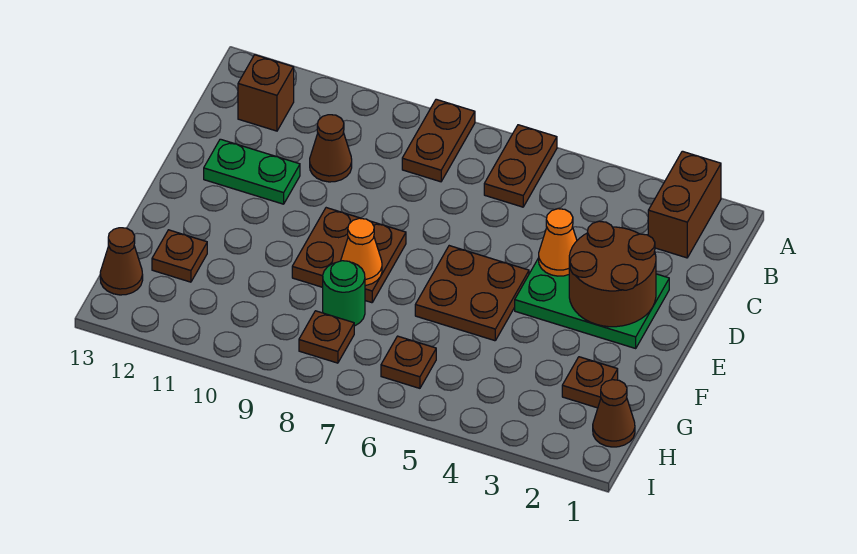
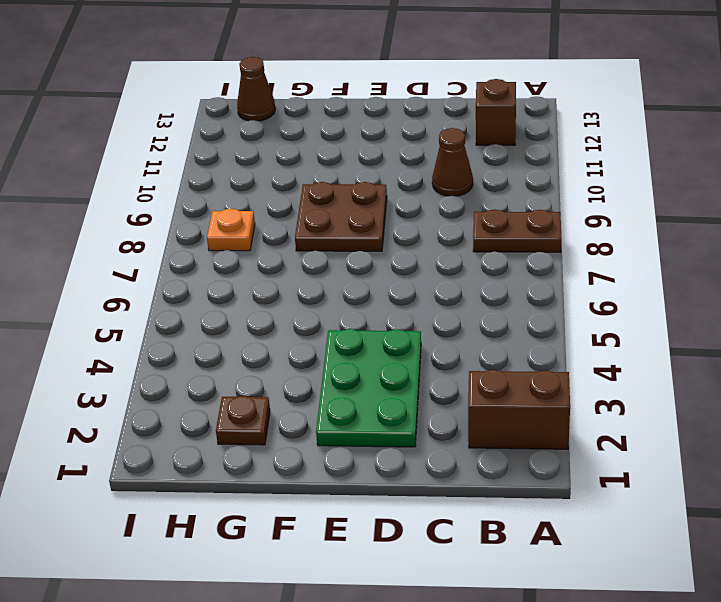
orange 1x1 plate [207,209,255,251] -> brown 1x1 plate [299,311,354,363]
none -> brown 1x2 plate [484,125,557,207]
none -> green 1x2 plate [204,139,300,204]
none -> brown 2x2 plate [415,246,529,341]

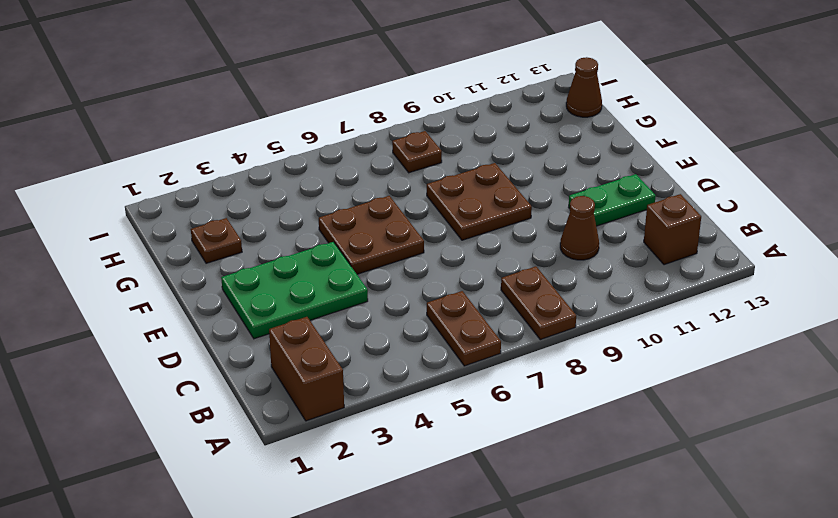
none -> green 1x1 round brick [323,261,365,326]
none -> brown 1x1 plate [152,230,207,282]
none -> brown 1x1 cone [593,380,635,447]

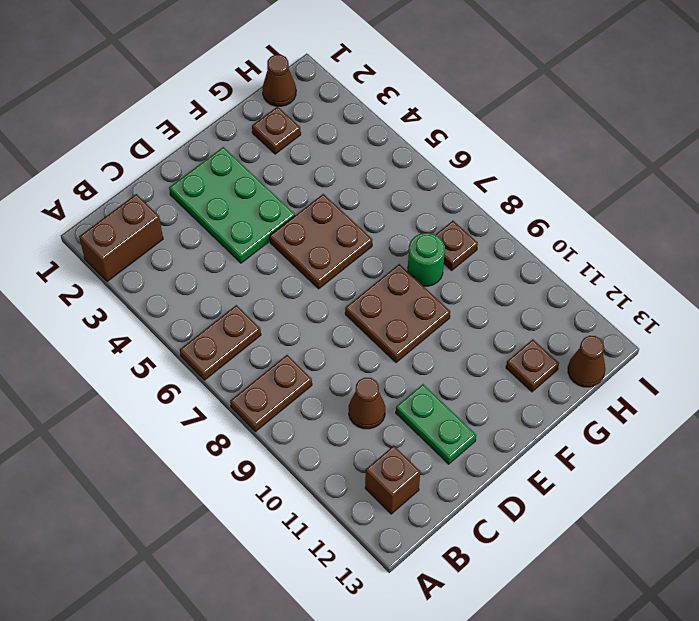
none -> brown 1x1 plate [381,336,436,388]
none -> brown 2x2 round brick [569,221,656,327]
none -> orange 1x1 cone [539,209,577,276]

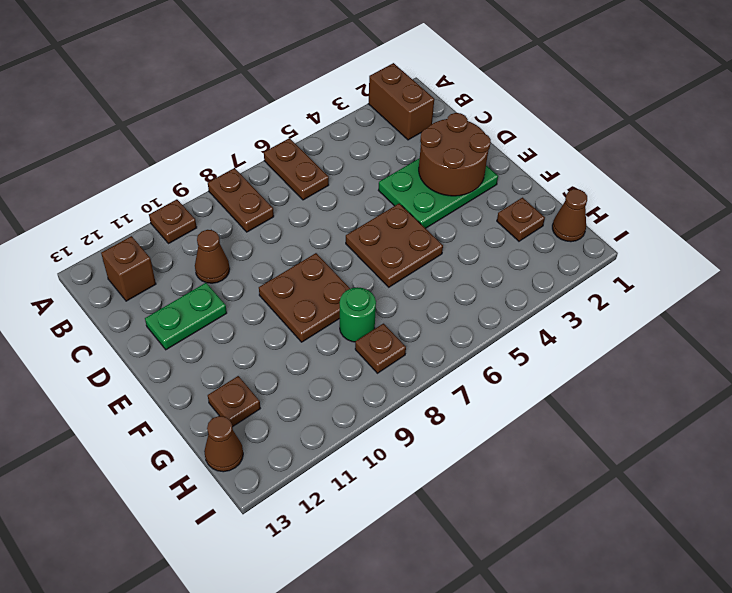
brown 1x1 plate [149,199,197,244] -> brown 1x1 plate moved to [381,336,436,388]
none -> orange 1x1 cone [539,209,577,276]
none -> orange 1x1 cone [341,218,382,286]

